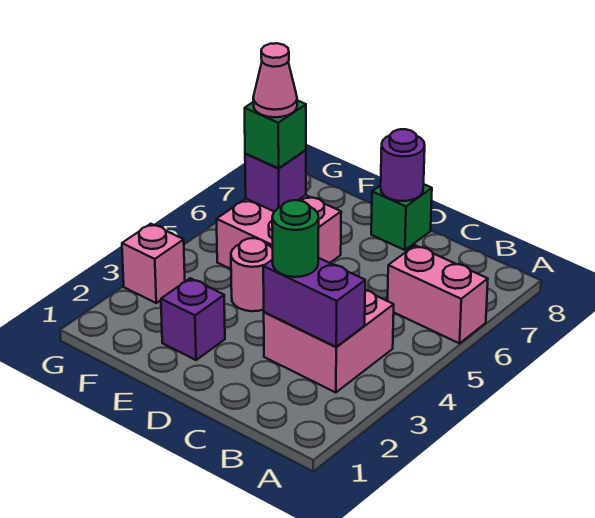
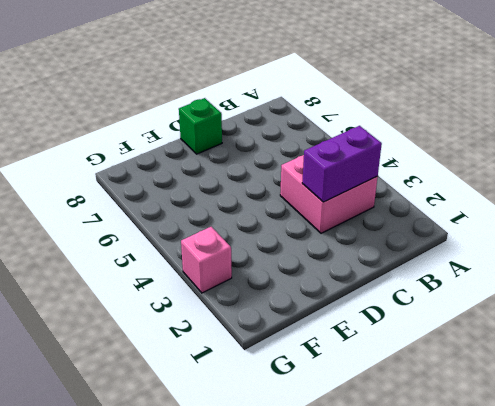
none -> pink 1x2 brick [388,245,488,343]
none -> purple 1x1 brick [161,278,225,360]
none -> pink 1x1 round brick [231,238,273,311]

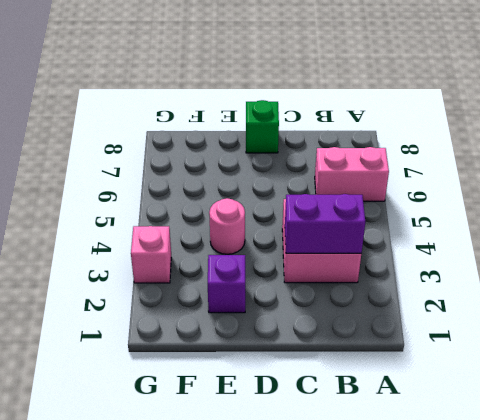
none -> pink 2x2 brick [217,195,341,269]
none -> purple 1x1 round brick [381,129,425,201]
none -> purple 1x1 brick [245,150,306,212]

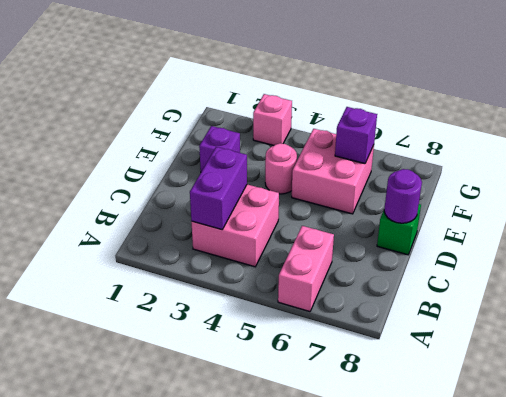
none -> green 1x1 round brick [272,200,319,277]
none -> green 1x1 brick [245,100,306,168]
none -> pink 1x1 cone [253,43,297,117]

